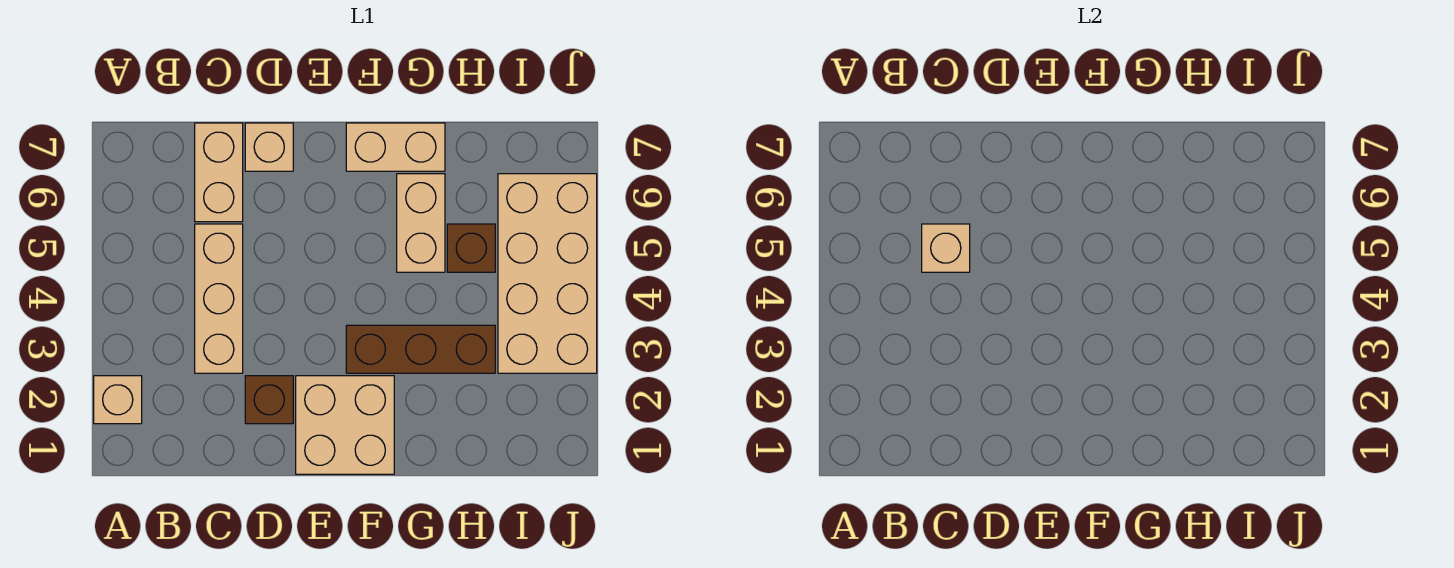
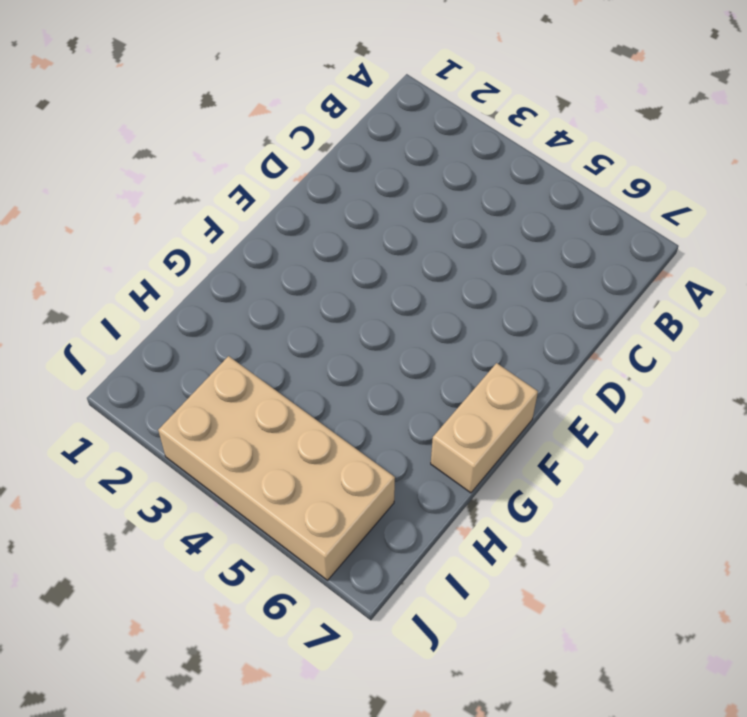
none -> tan 1x1 brick [94,376,142,424]
none -> tan 1x3 brick [195,224,243,373]
none -> tan 1x2 brick [195,123,243,222]

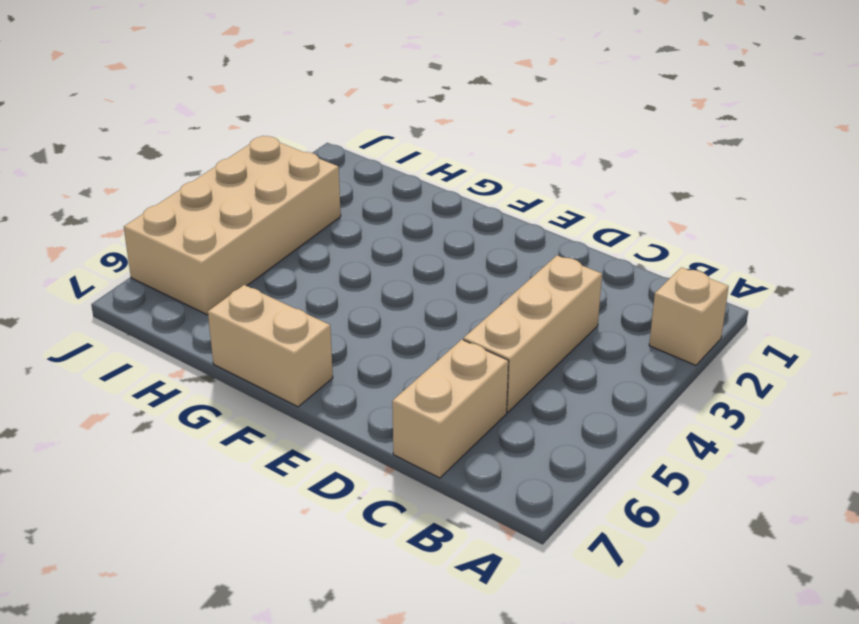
none -> brown 1x1 brick [245,376,293,424]
none -> tan 1x1 brick [245,123,293,171]
none -> tan 2x2 brick [296,376,394,474]

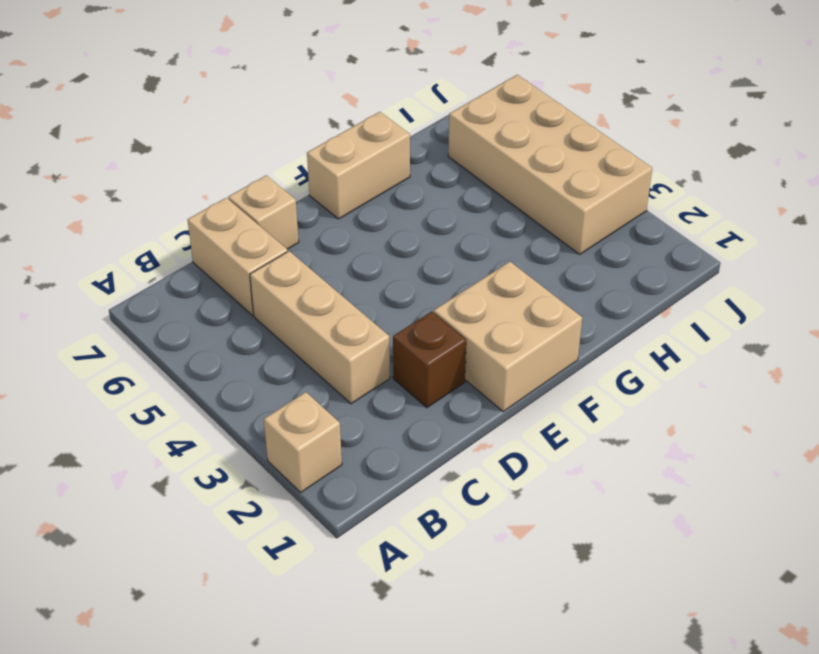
none -> brown 1x3 brick [346,325,495,373]
none -> tan 1x2 brick [397,174,445,272]
none -> brown 1x1 brick [447,224,495,272]

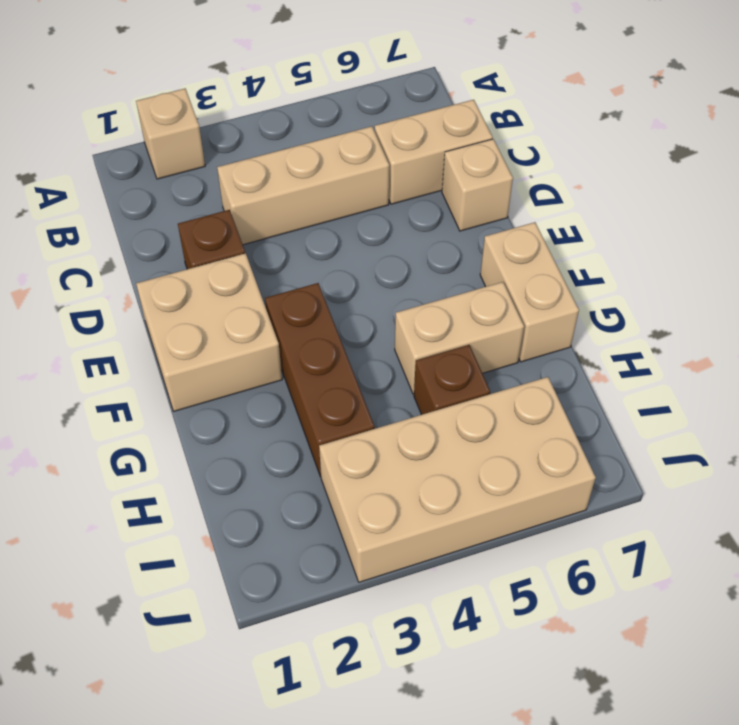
none -> tan 1x1 brick [922,224,970,272]

